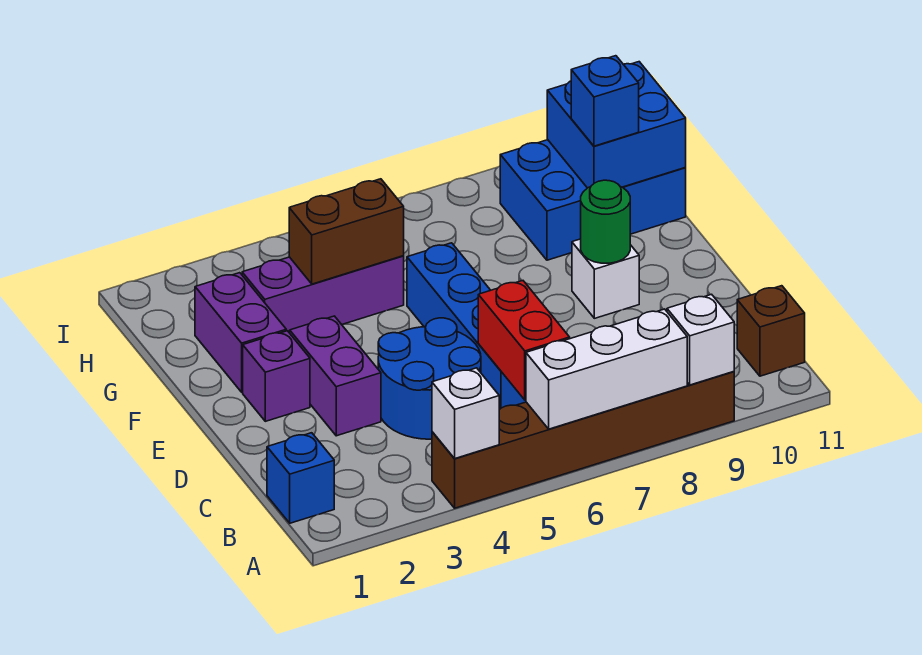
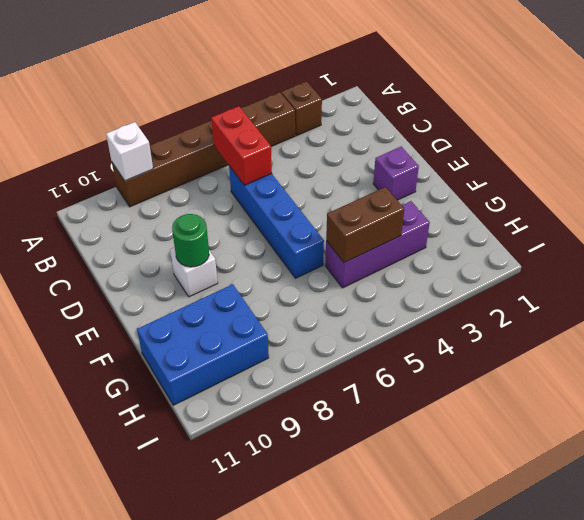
brown 1x1 brick [281,81,322,136] -> brown 1x1 brick moved to [737,286,805,376]
none -> blue 1x1 brick [267,433,334,523]
none -> blue 2x2 round brick [378,318,481,439]
none -> purple 1x2 brick [290,316,381,436]

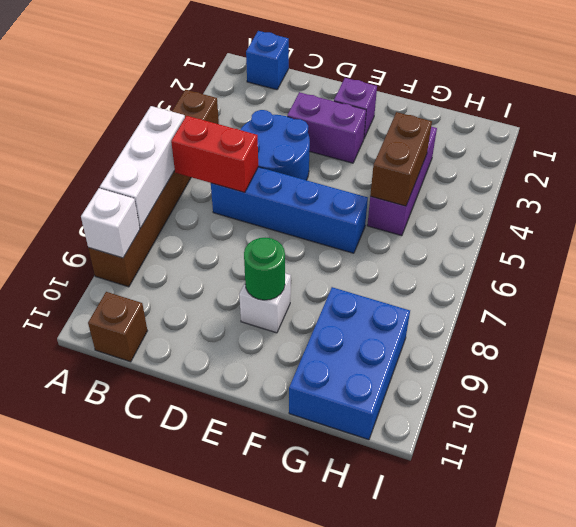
none -> purple 1x2 brick [195,273,286,392]
none -> white 1x1 brick [432,368,499,459]
none -> blue 2x2 brick [547,62,686,188]

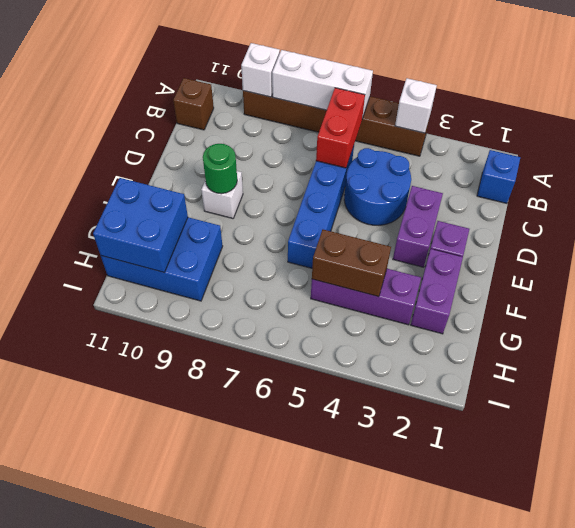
none -> blue 1x1 brick [571,56,639,146]

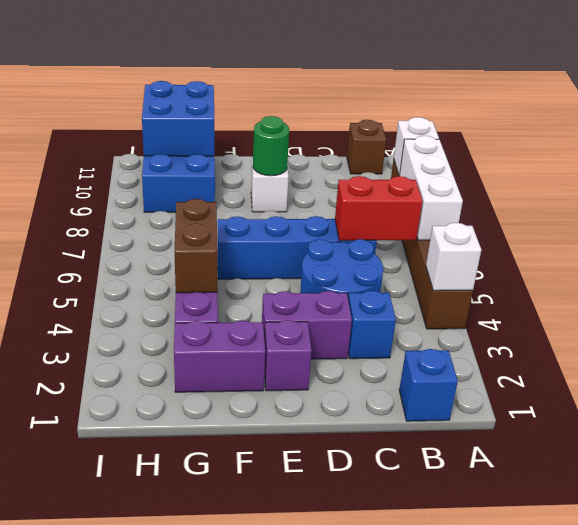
blue 1x1 brick [348,291,396,359] -> blue 1x1 brick moved to [571,56,639,146]

